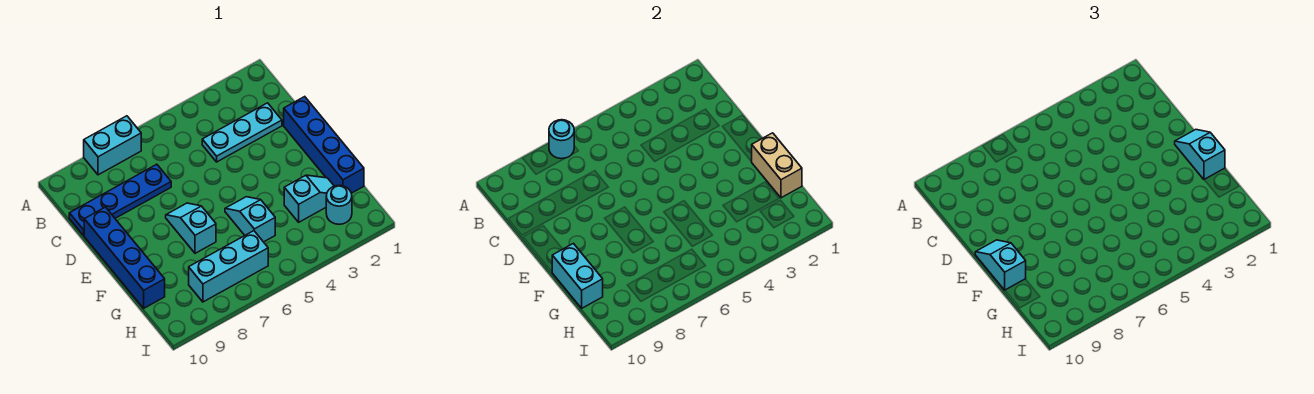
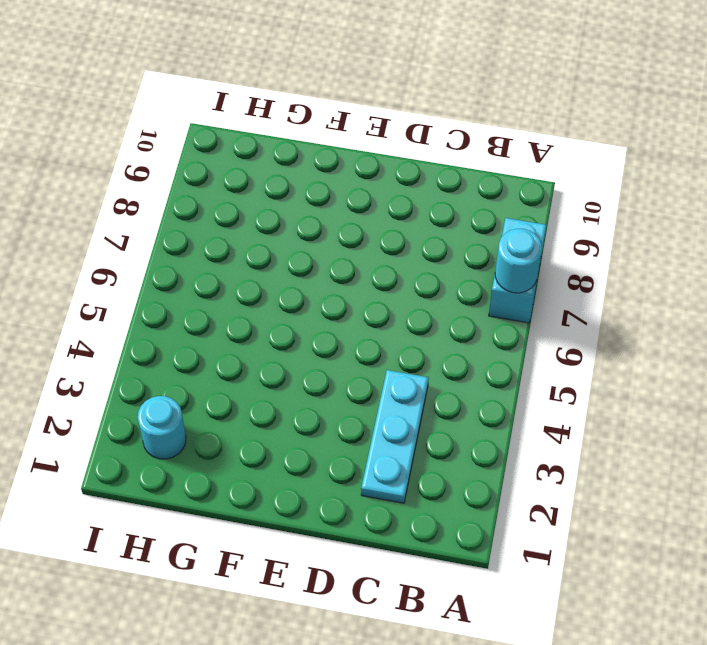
none -> blue 1x4 plate [69,164,171,236]
none -> blue 1x4 brick [284,97,364,193]
none -> blue 1x4 brick [84,207,165,308]

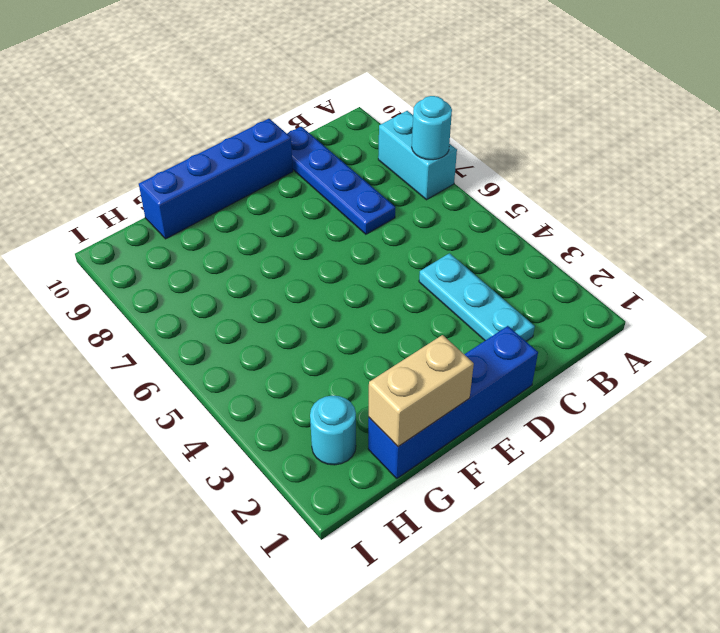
none -> cyan 1x2 slope [166,203,216,253]
none -> cyan 1x2 slope [225,197,275,242]
none -> cyan 1x2 slope [284,175,334,222]

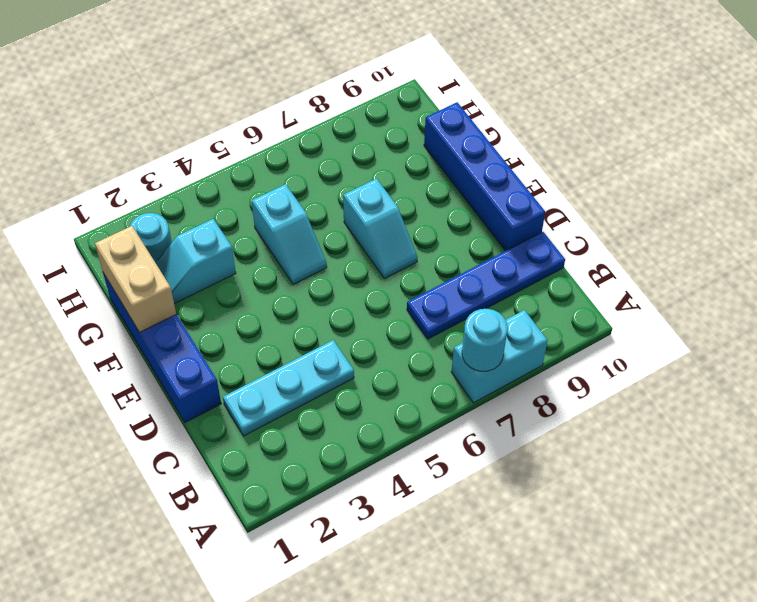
none -> cyan 1x3 brick [189,231,268,302]
none -> cyan 1x2 brick [552,244,603,308]
none -> cyan 1x2 slope [1175,130,1225,180]

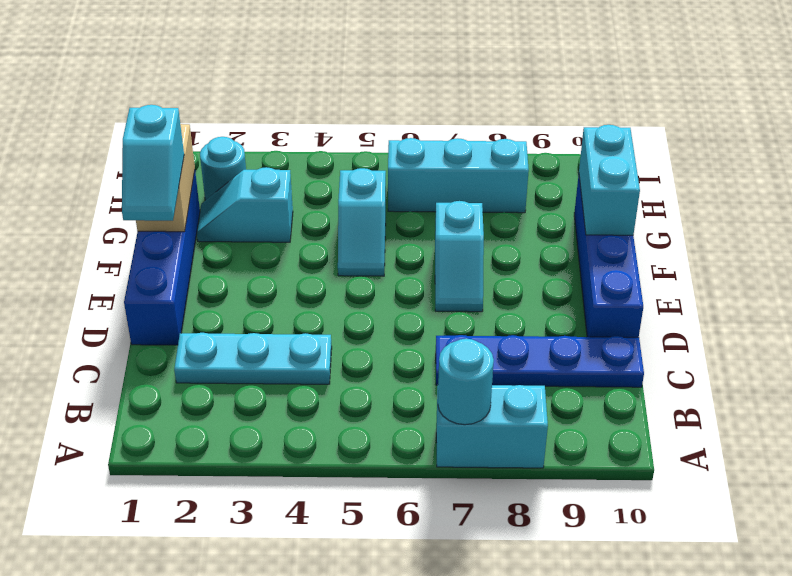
none -> cyan 1x2 slope [975,240,1026,290]

